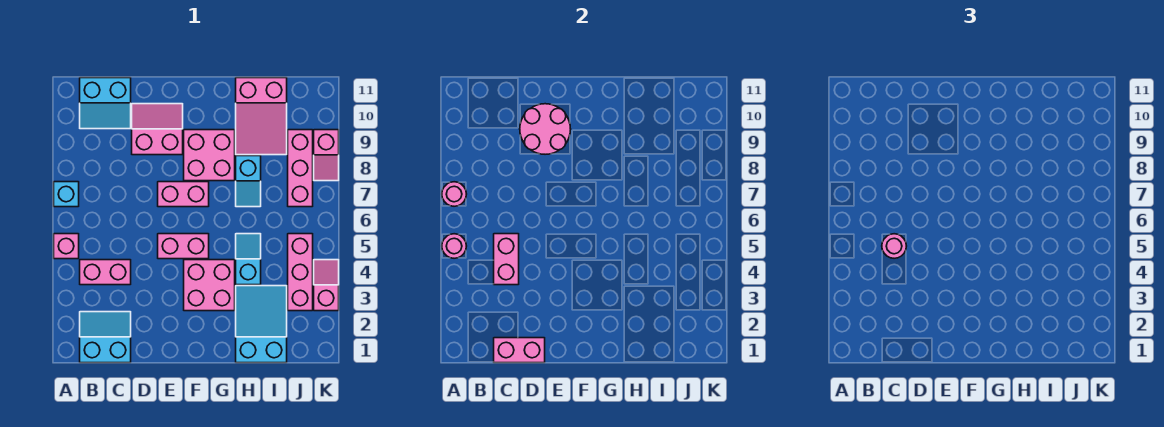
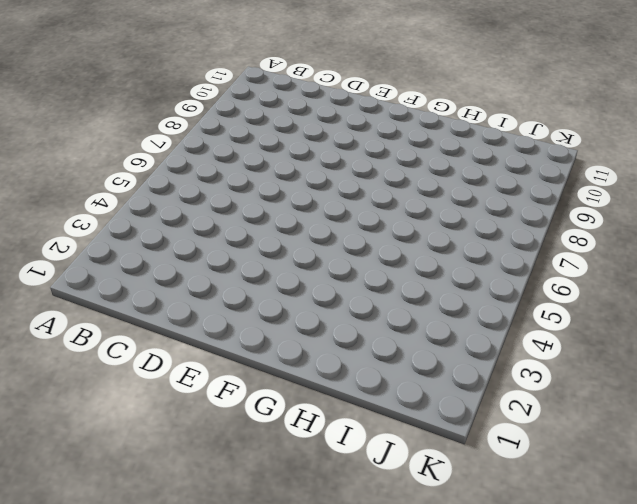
none -> pink 1x1 brick [54,234,79,259]
none -> cyan 1x1 brick [54,182,79,207]
none -> cyan 2x2 slope [80,312,131,363]

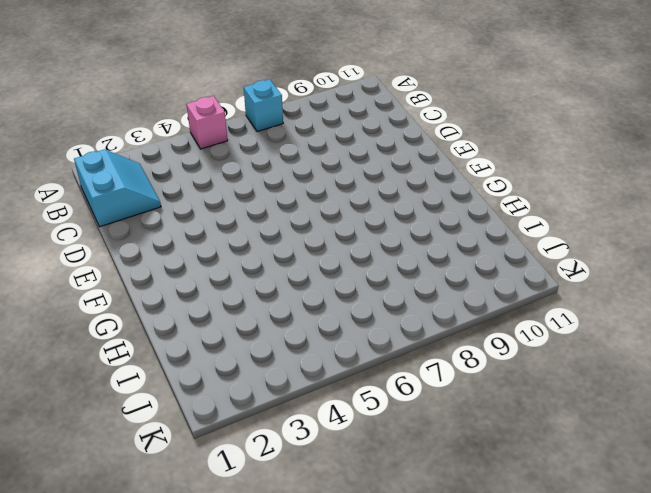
none -> pink 1x2 brick [80,260,131,285]
none -> cyan 2x2 slope [80,78,131,129]
none -> pink 2x2 slope [132,104,183,155]

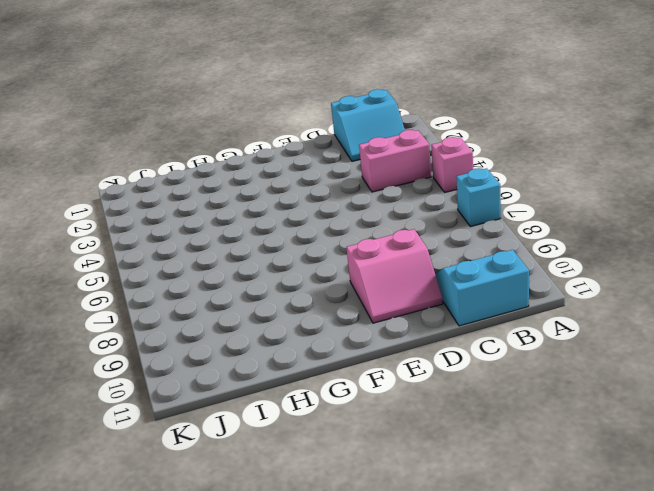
none -> pink 1x2 brick [158,234,209,259]
none -> pink 1x2 brick [158,182,209,207]
none -> pink 2x2 brick [184,260,235,311]

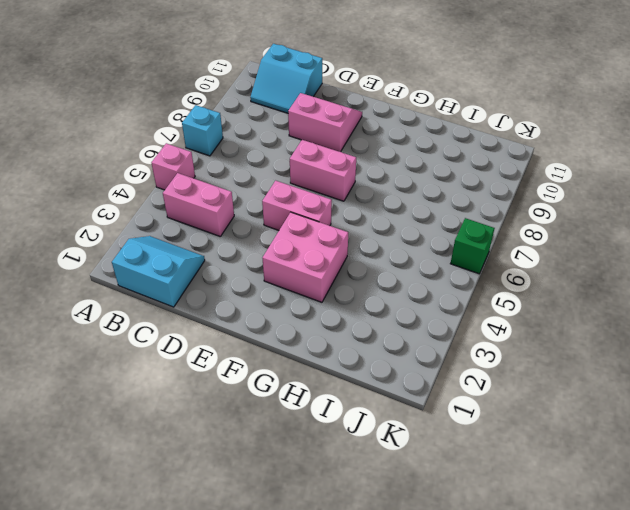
green 1x1 brick [450,218,495,274] -> none
none -> pink 2x2 brick [184,130,235,181]
none -> cyan 2x3 slope [236,286,287,363]
none -> cyan 1x2 slope [236,234,261,285]

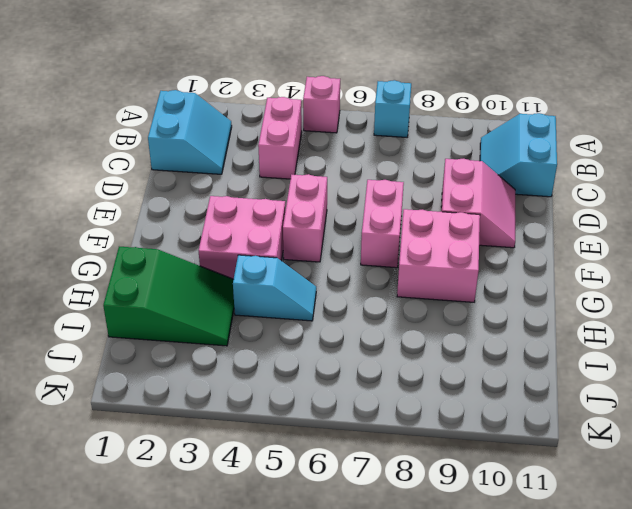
green 2x3 slope [103,247,234,346] -> cyan 2x3 slope [236,286,287,363]
none -> cyan 1x2 slope [236,156,261,207]
none -> pink 2x3 slope [236,78,287,155]
none -> pink 1x3 brick [288,234,313,311]

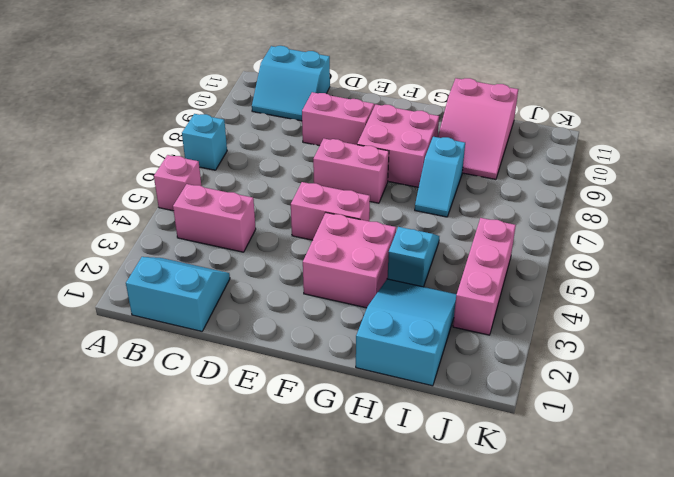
none -> pink 1x3 brick [288,130,313,207]
none -> pink 1x2 slope [314,260,339,311]
none -> pink 1x2 slope [314,130,339,181]

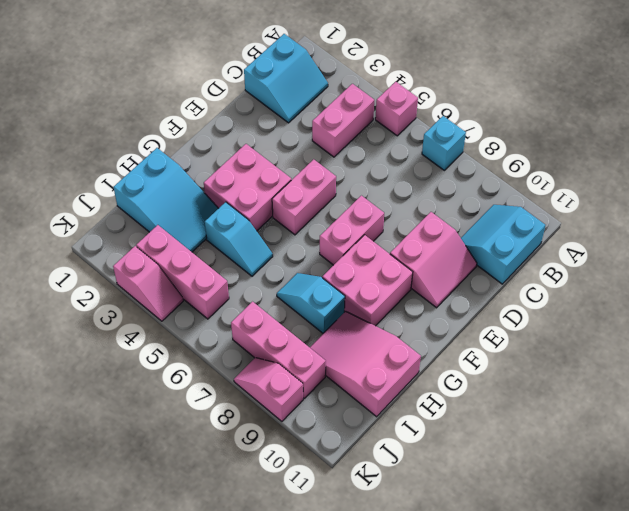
none -> pink 1x1 round brick [442,234,466,258]
none -> pink 1x1 round brick [442,182,466,206]
none -> pink 1x2 brick [494,338,545,363]

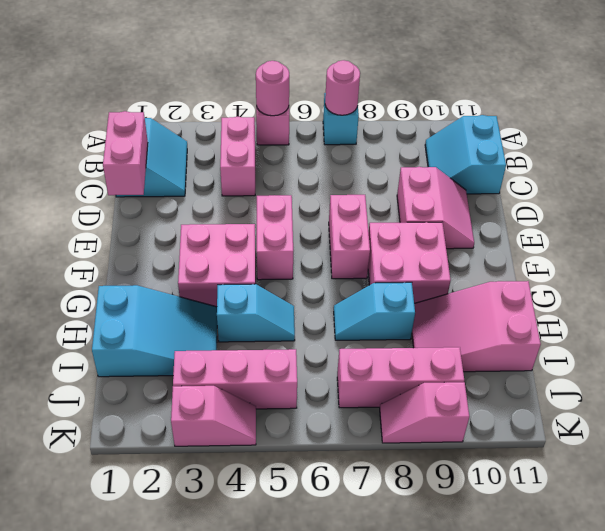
none -> pink 1x2 brick [494,234,519,285]
none -> pink 2x2 round brick [520,104,571,154]
none -> pink 1x1 round brick [882,234,906,258]

